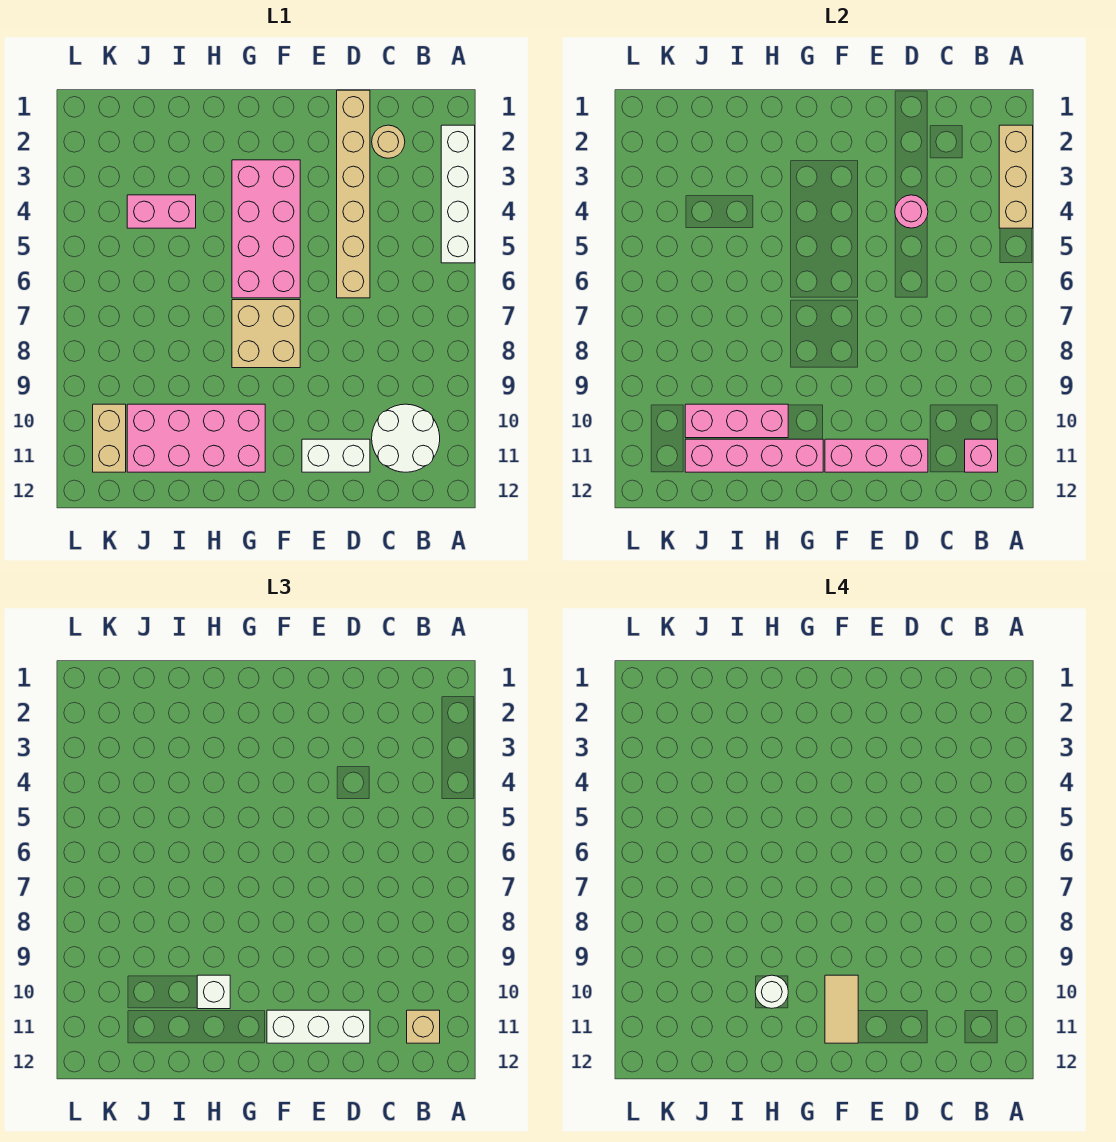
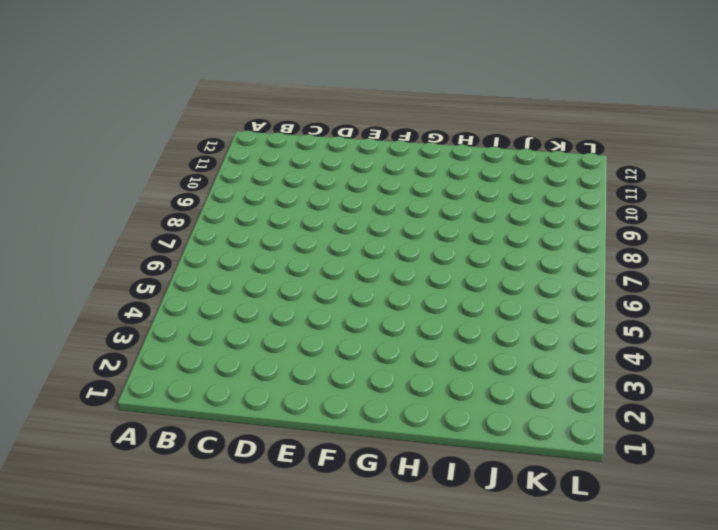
none -> white 1x4 brick [441,125,475,263]
none -> white 2x2 round brick [372,404,440,472]
none -> tan 1x1 round brick [372,125,405,158]

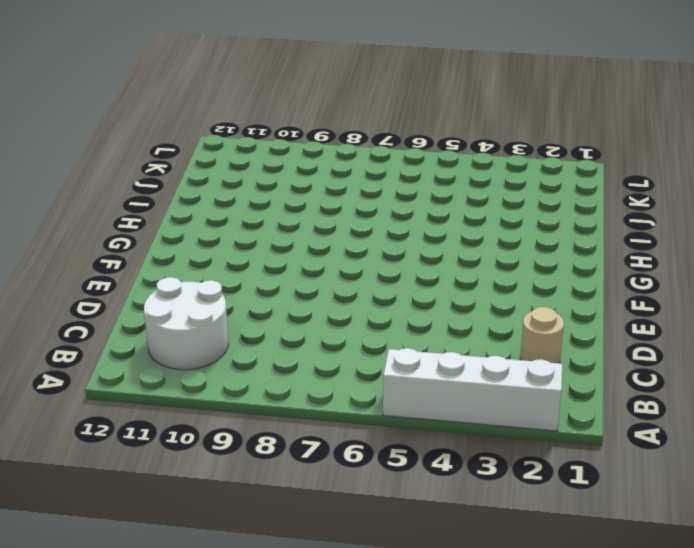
none -> tan 1x6 brick [337,90,370,298]
none -> white 1x2 brick [302,439,370,472]
none -> pink 2x4 brick [232,160,300,298]

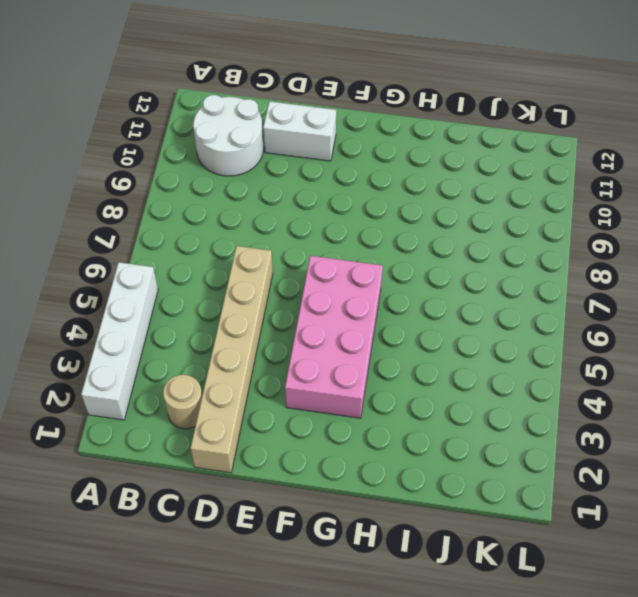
none -> tan 2x2 brick [232,300,300,368]
none -> pink 2x4 brick [127,404,265,472]
none -> pink 1x2 brick [127,195,196,228]

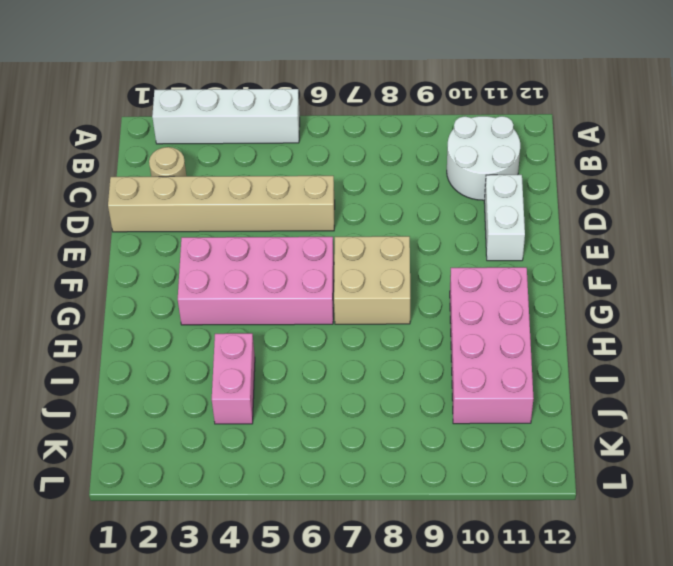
none -> tan 1x2 brick [93,404,126,472]
none -> tan 1x3 brick [999,125,1033,228]
none -> pink 1x1 brick [965,439,998,472]

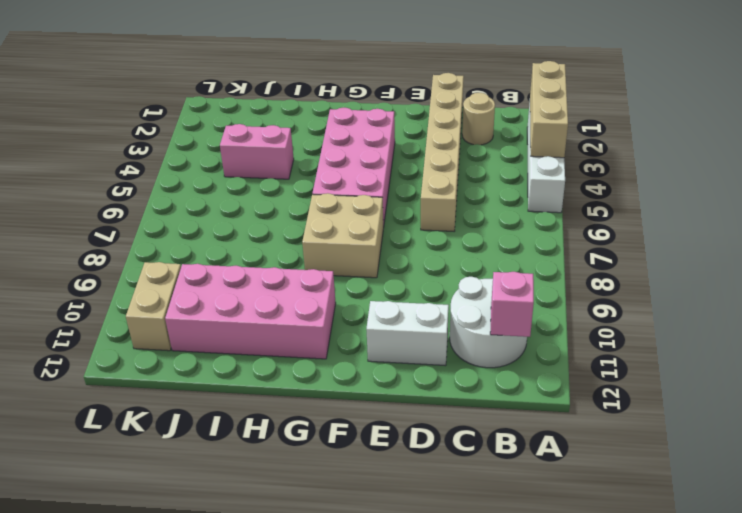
none -> pink 1x1 round brick [895,195,928,228]
none -> pink 1x3 brick [825,439,928,472]
none -> pink 1x4 brick [685,439,823,472]

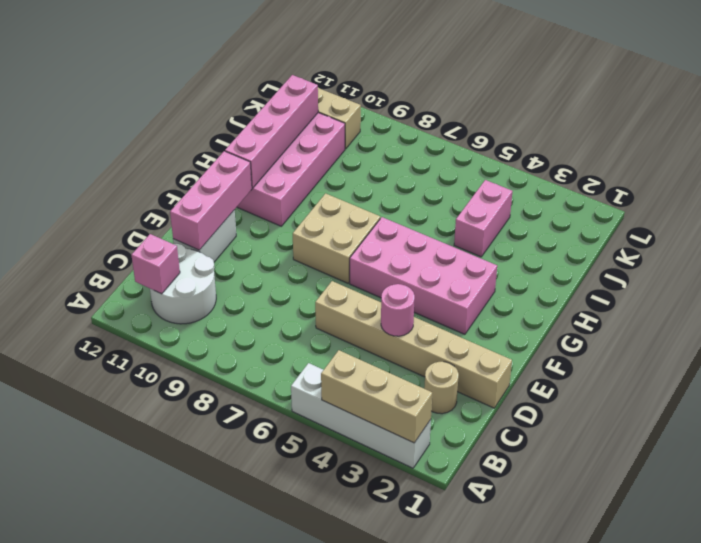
none -> pink 1x3 brick [685,404,788,438]
none -> tan 1x1 brick [407,1010,440,1043]
none -> white 1x3 brick [267,1010,370,1043]

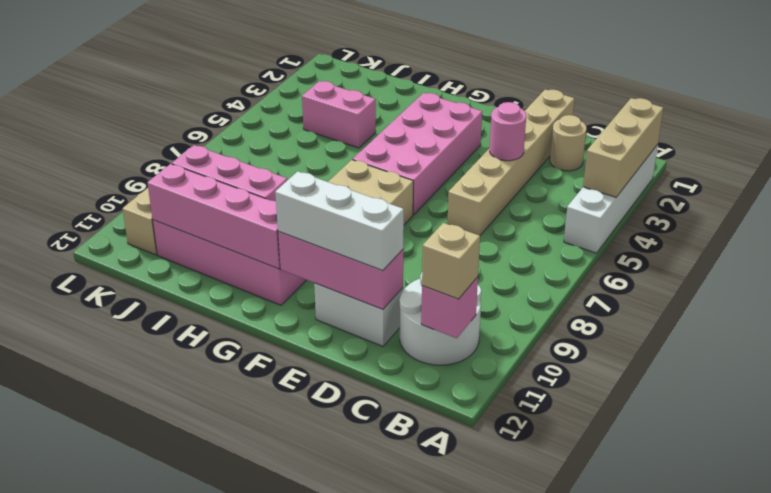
none -> white 1x1 brick [197,975,230,1009]
none -> tan 1x2 tile [825,975,858,1043]
none -> white 1x1 round brick [755,975,788,1008]

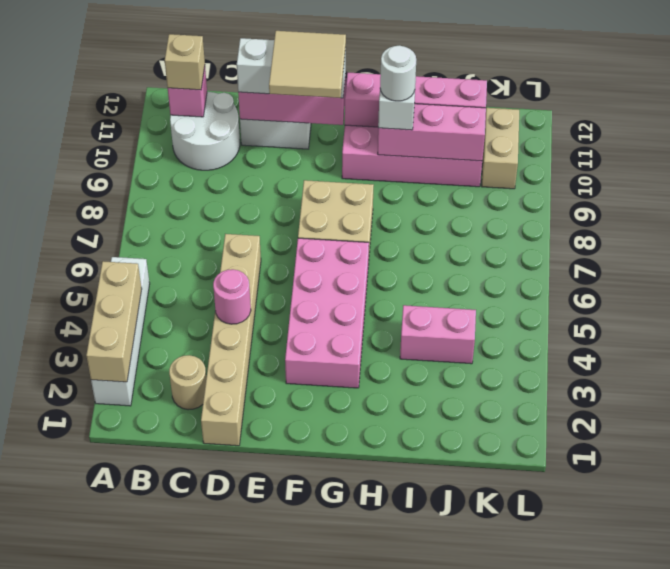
tan 2x2 tile [269,31,346,98] -> tan 1x2 tile [825,975,858,1043]

